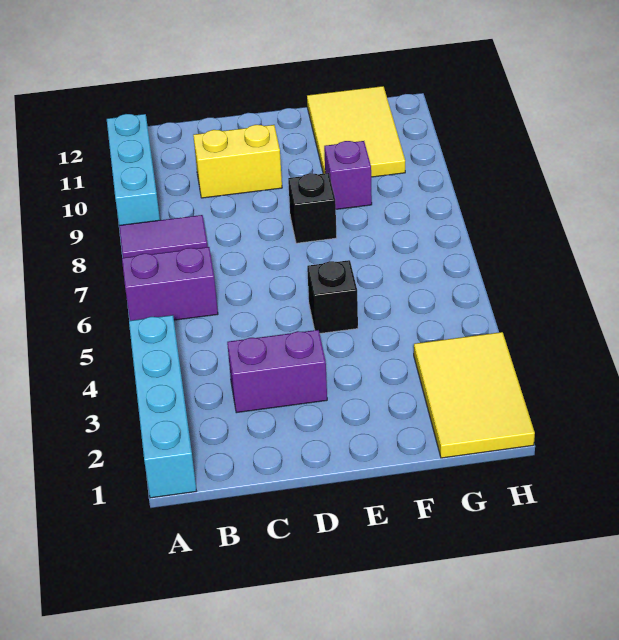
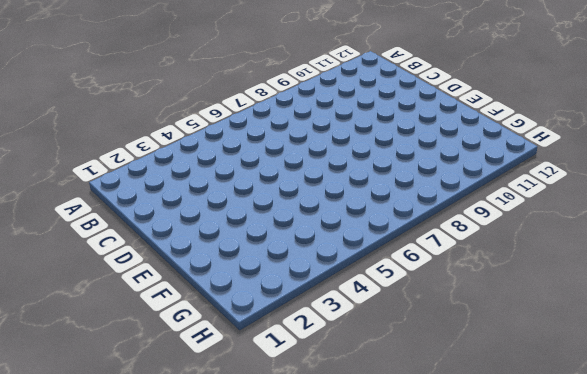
none -> cyan 1x4 brick [129,315,196,498]
none -> purple 1x2 brick [122,247,218,321]

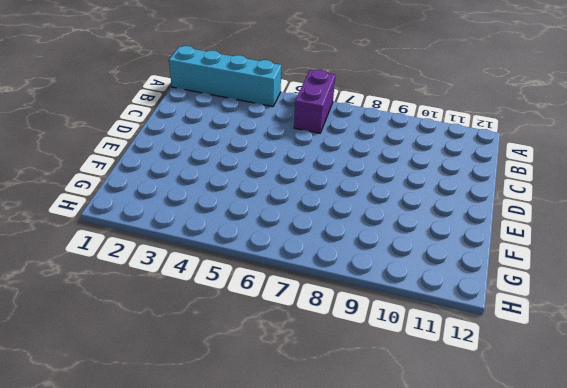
none -> purple 1x2 tile [119,215,208,258]
none -> cyan 1x3 brick [107,114,160,225]

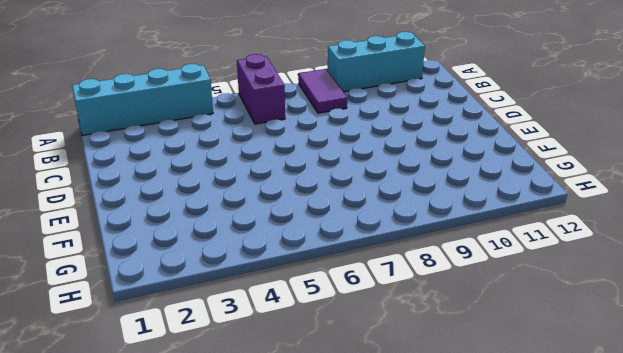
none -> purple 1x2 brick [227,330,327,413]
none -> yellow 1x2 brick [193,125,282,198]

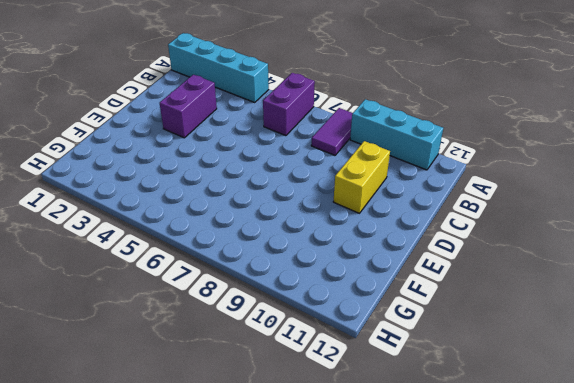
none -> black 1x1 brick [307,260,358,333]
none -> black 1x1 brick [288,173,337,243]

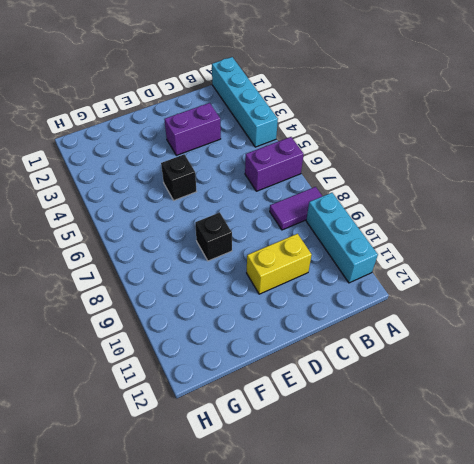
none -> purple 1x1 brick [324,141,372,209]
none -> yellow 2x3 tile [307,86,405,177]

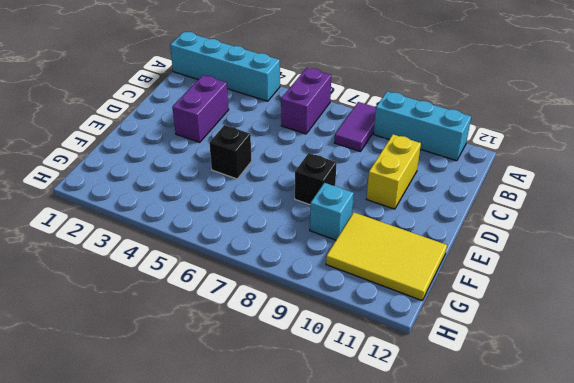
cyan 1x1 brick [310,183,354,240] -> purple 1x1 brick [324,141,372,209]
none -> yellow 2x3 tile [414,332,535,458]

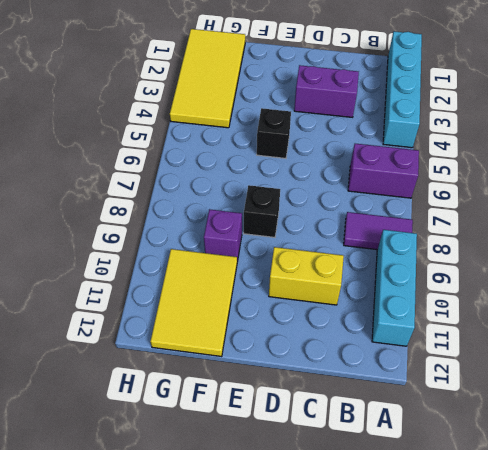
yellow 2x4 tile [170,29,245,128] -> yellow 2x3 tile [414,332,535,458]

